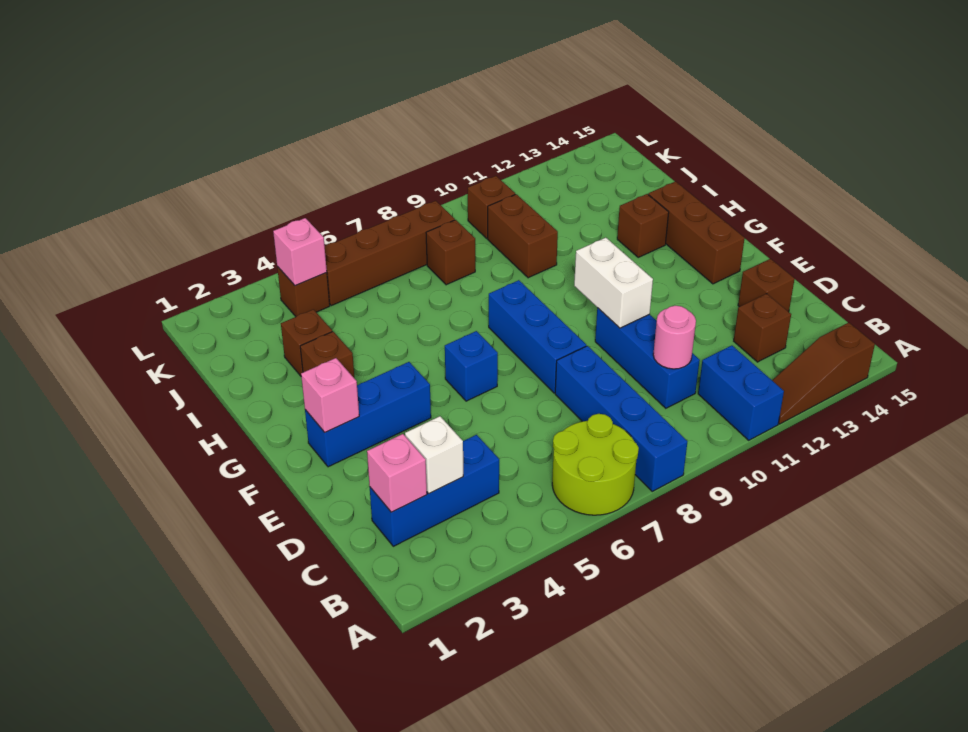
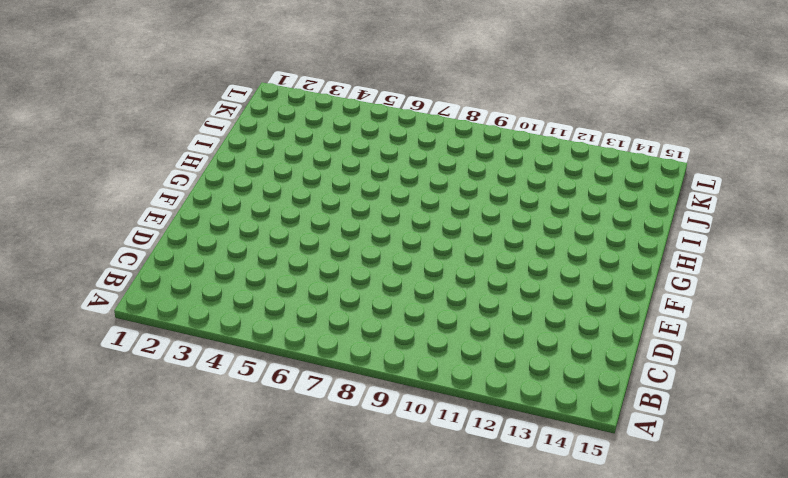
none -> lime 2x2 round brick [552,414,639,515]
none -> blue 1x4 brick [555,346,687,492]
none -> blue 1x2 brick [698,346,784,440]

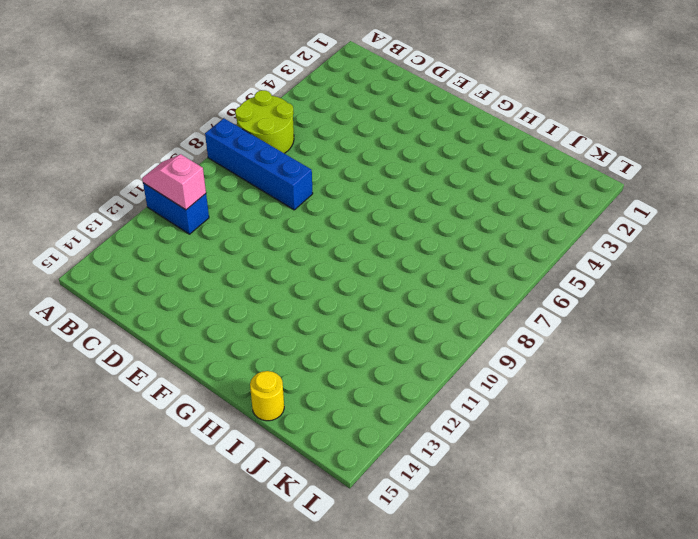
pink 1x2 slope [142,154,206,210] -> none
yellow 1x1 round brick [250,371,284,421] -> none
none -> brown 1x3 slope [772,323,875,424]
none -> blue 1x3 brick [370,435,499,546]
none -> blue 1x3 brick [595,308,700,408]

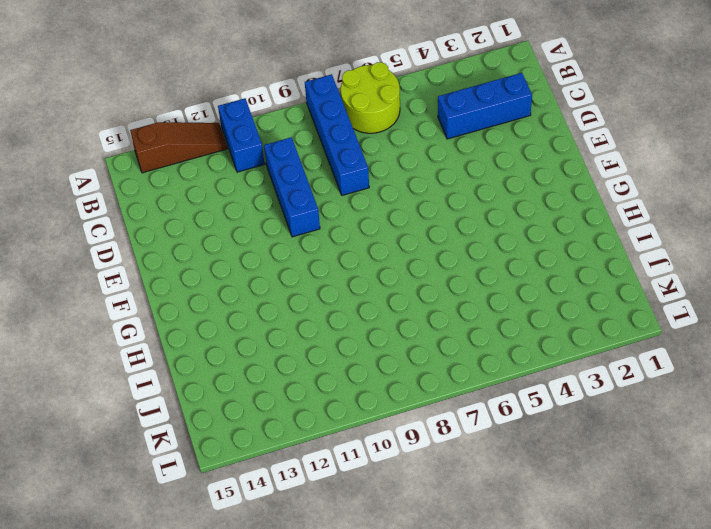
none -> brown 1x1 brick [734,294,791,362]
none -> brown 1x1 brick [738,259,795,312]
none -> blue 1x3 brick [489,280,586,393]

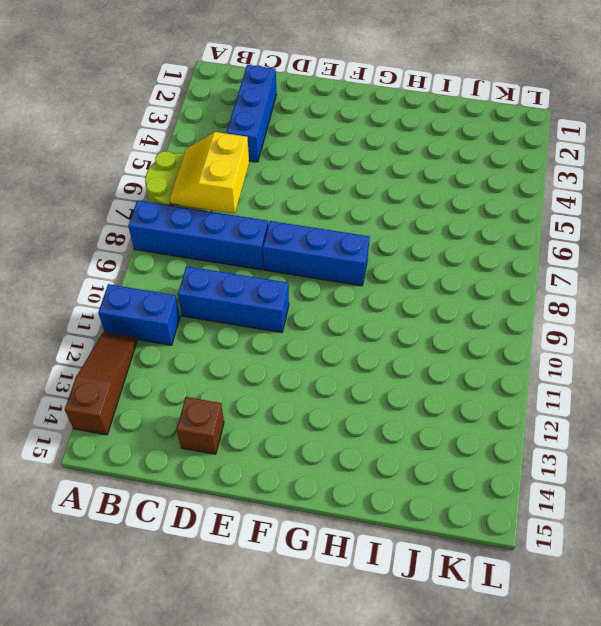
yellow 2x2 slope [169,132,249,214] -> none
none -> brown 1x1 brick [734,294,791,362]
none -> blue 1x3 brick [305,362,431,467]
none -> blue 1x1 brick [445,331,498,401]

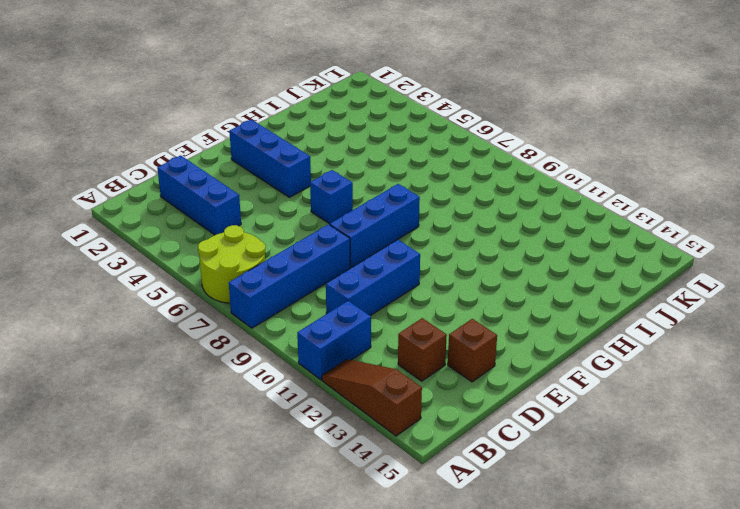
none -> brown 1x3 brick [648,181,745,284]
none -> brown 1x1 brick [300,332,354,377]
none -> brown 1x1 brick [617,194,669,257]

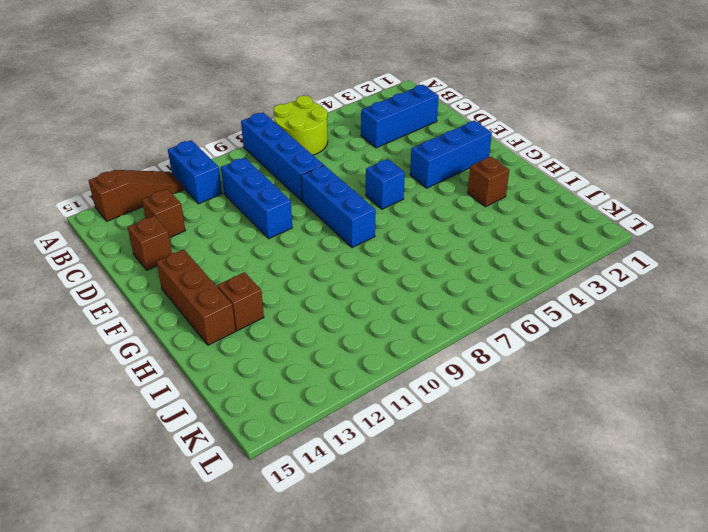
none -> brown 1x1 brick [281,309,332,376]
none -> brown 1x2 brick [488,194,558,278]
none -> brown 1x1 brick [426,220,475,285]

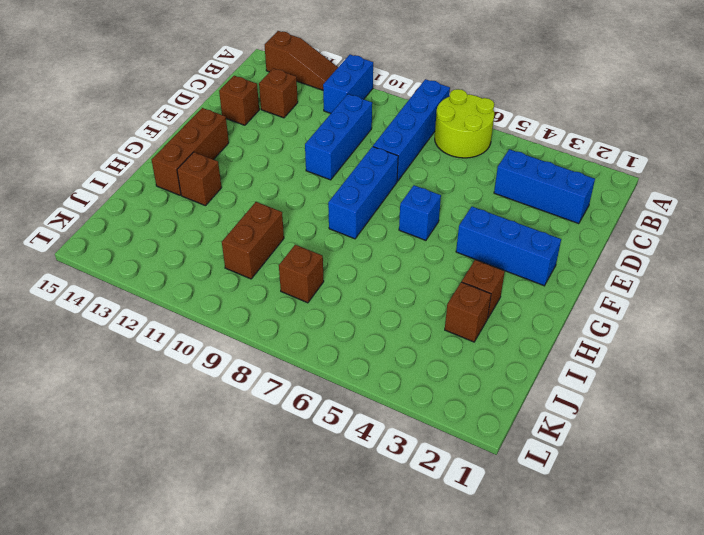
none -> brown 1x1 brick [277,267,330,317]
none -> brown 1x4 brick [325,201,455,306]
none -> brown 1x1 brick [468,176,515,238]

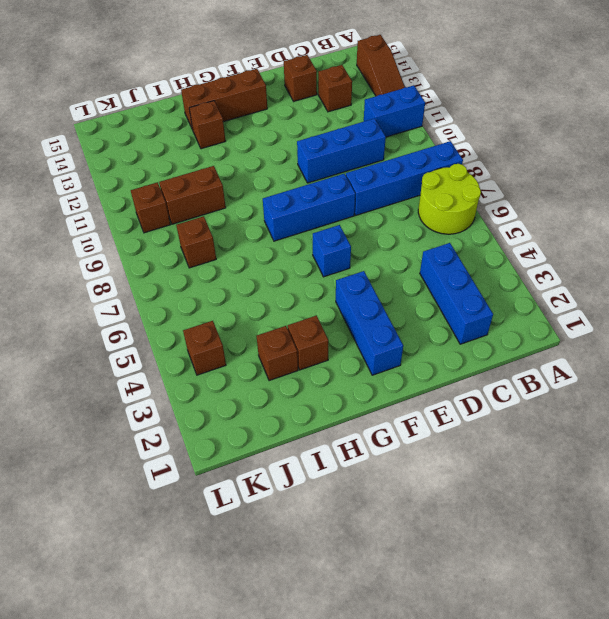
none -> brown 1x4 brick [325,201,455,306]
none -> pink 1x1 brick [367,434,427,512]
none -> white 1x1 brick [405,416,463,494]

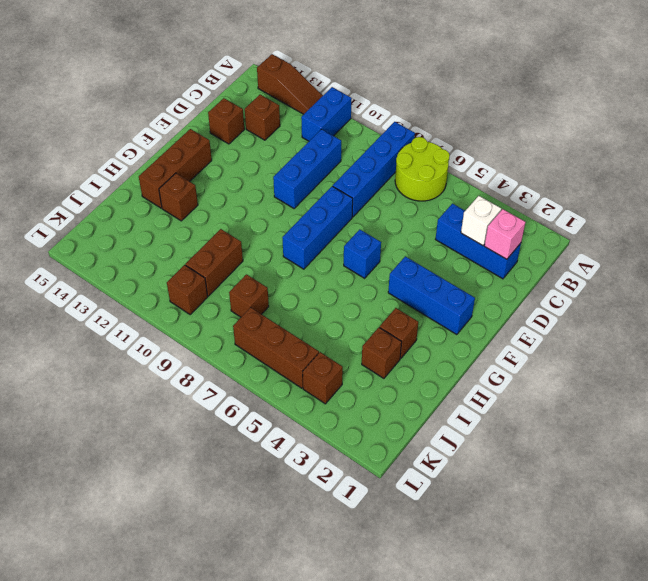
brown 1x3 brick [233,307,319,388] -> brown 1x4 brick [325,201,455,306]
none -> pink 1x1 round brick [653,306,696,369]
none -> white 1x2 brick [574,238,653,328]
none -> pink 1x1 brick [301,358,359,432]

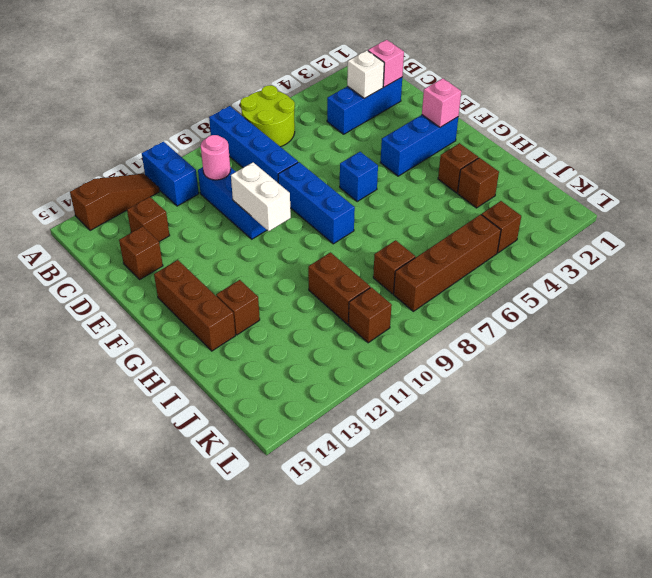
none -> pink 1x1 brick [273,218,327,286]

